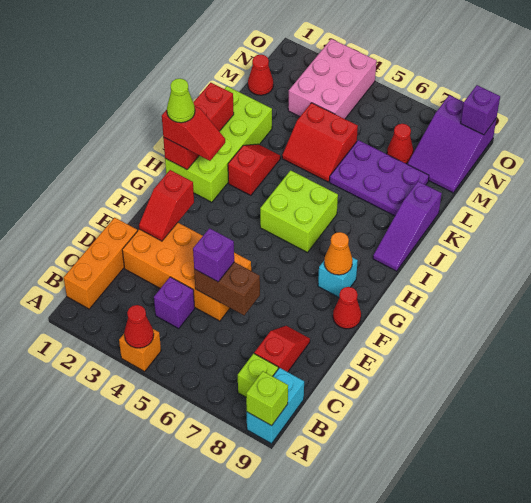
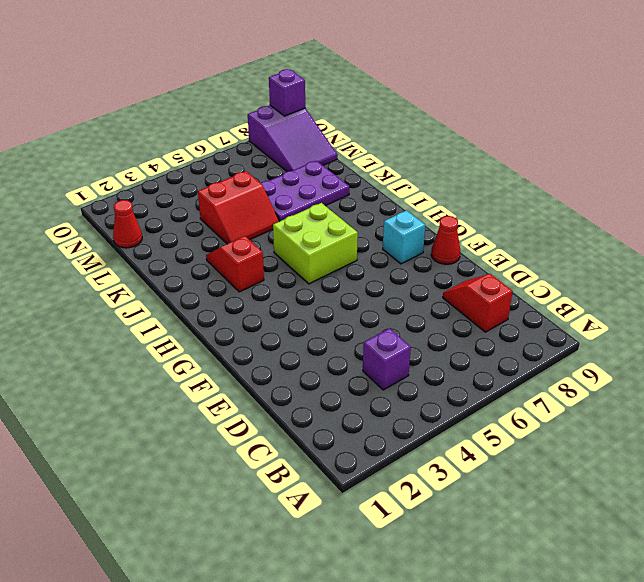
none -> orange 1x1 brick [119,329,161,371]
none -> cyan 1x2 brick [247,368,304,444]
none -> orange 1x3 brick [64,218,137,309]

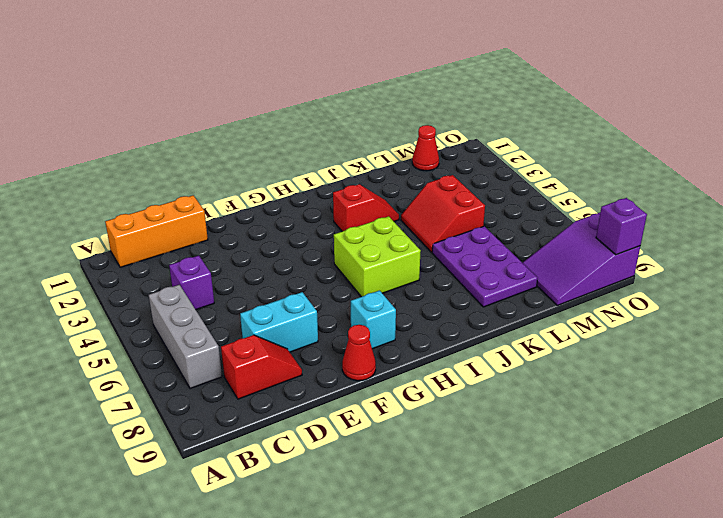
grey 1x3 brick [149,285,222,389] -> none
cyan 1x2 brick [240,292,318,352] -> cyan 1x2 brick moved to [247,368,304,444]
none -> orange 1x1 brick [119,329,161,371]
none -> lime 1x1 brick [238,354,278,397]
none -> orange 2x4 brick [122,223,251,321]

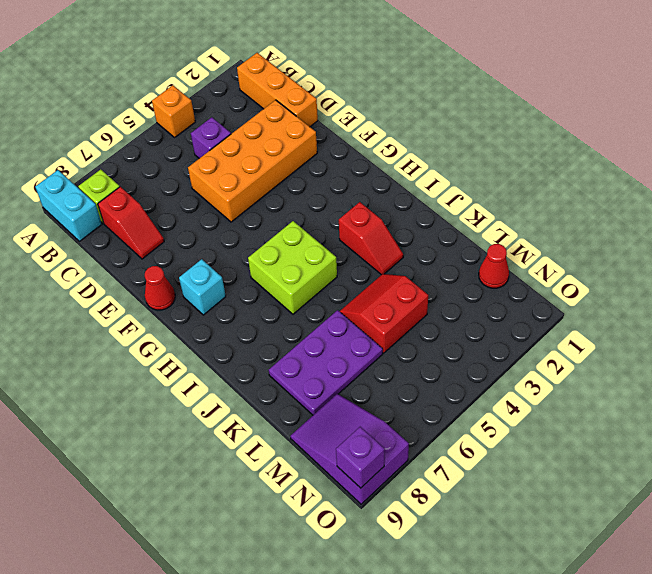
none -> lime 2x4 brick [165,86,272,202]
none -> purple 1x3 slope [373,181,442,271]
none -> pink 2x3 brick [288,39,377,119]

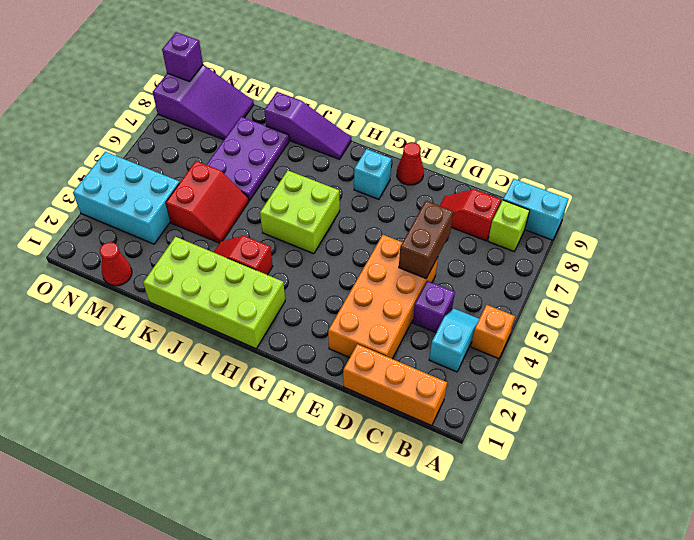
cyan 1x2 slope [429,309,479,372] -> none
cyan 2x3 brick [73,152,180,244] -> pink 2x3 brick [288,39,377,119]
none -> red 1x1 cone [387,124,414,164]
none -> red 1x1 cone [124,305,154,348]
none -> lime 1x1 brick [246,371,288,426]

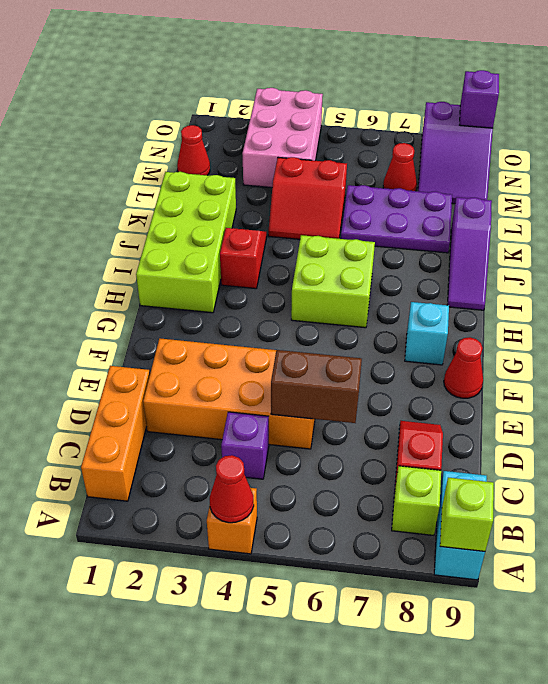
none -> red 1x2 slope [139,170,194,241]
none -> orange 1x1 cone [324,232,353,275]
none -> red 1x3 brick [163,83,234,170]

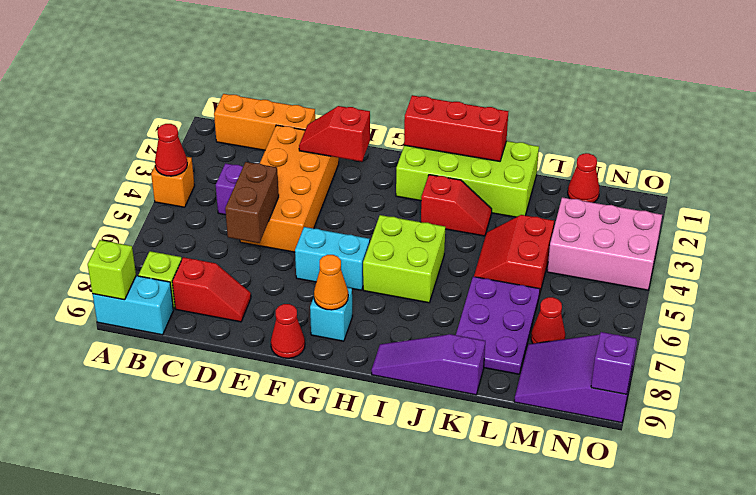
cyan 1x2 brick [295,227,370,290] -> none
none -> purple 1x1 brick [193,228,234,282]
none -> red 1x2 slope [162,106,225,161]
none -> lime 1x1 cone [167,78,195,123]

